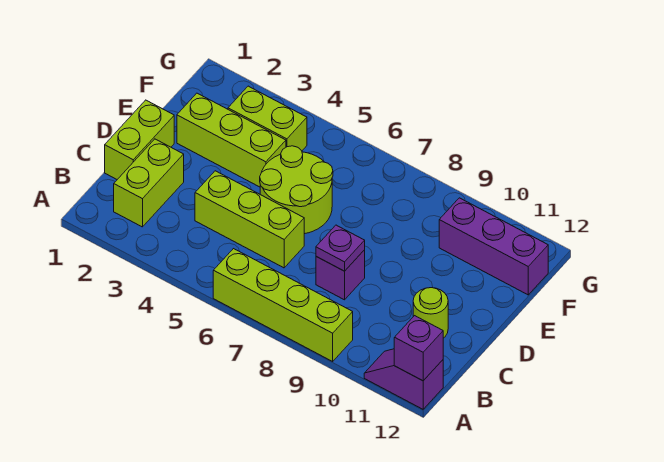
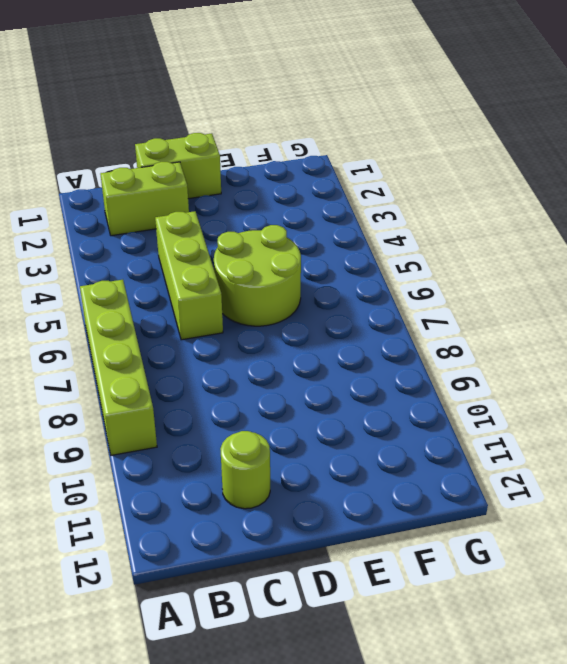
none -> purple 1x2 slope [364,349,443,409]
none -> purple 1x1 brick [316,250,365,300]
none -> lime 1x3 brick [177,93,286,187]

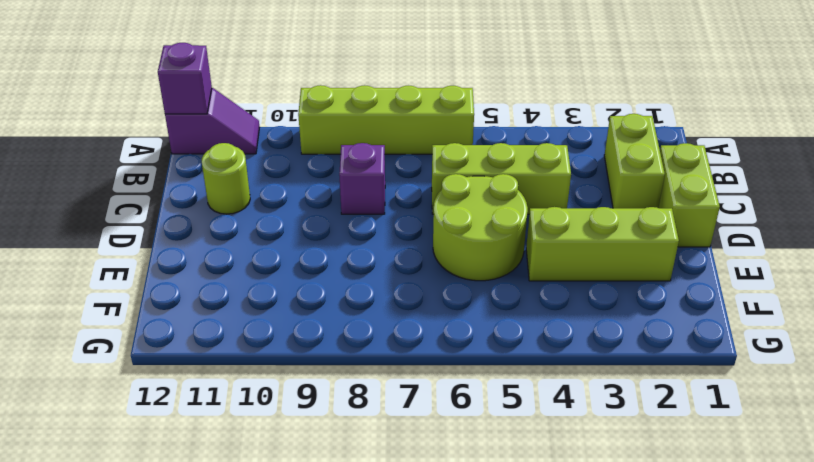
none -> lime 1x2 brick [228,86,307,151]
none -> purple 1x3 brick [439,198,548,295]
none -> purple 1x1 plate [316,225,365,271]

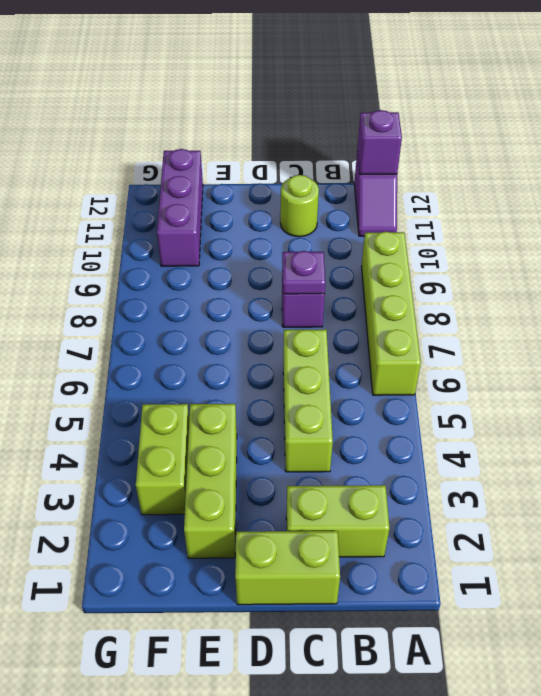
none -> lime 2x2 round brick [260,146,333,234]

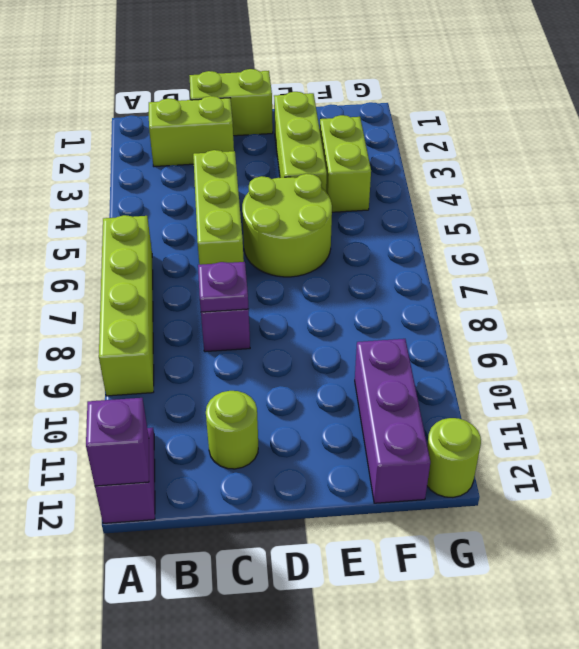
lime 1x1 round brick [427,418,481,497] -> none

